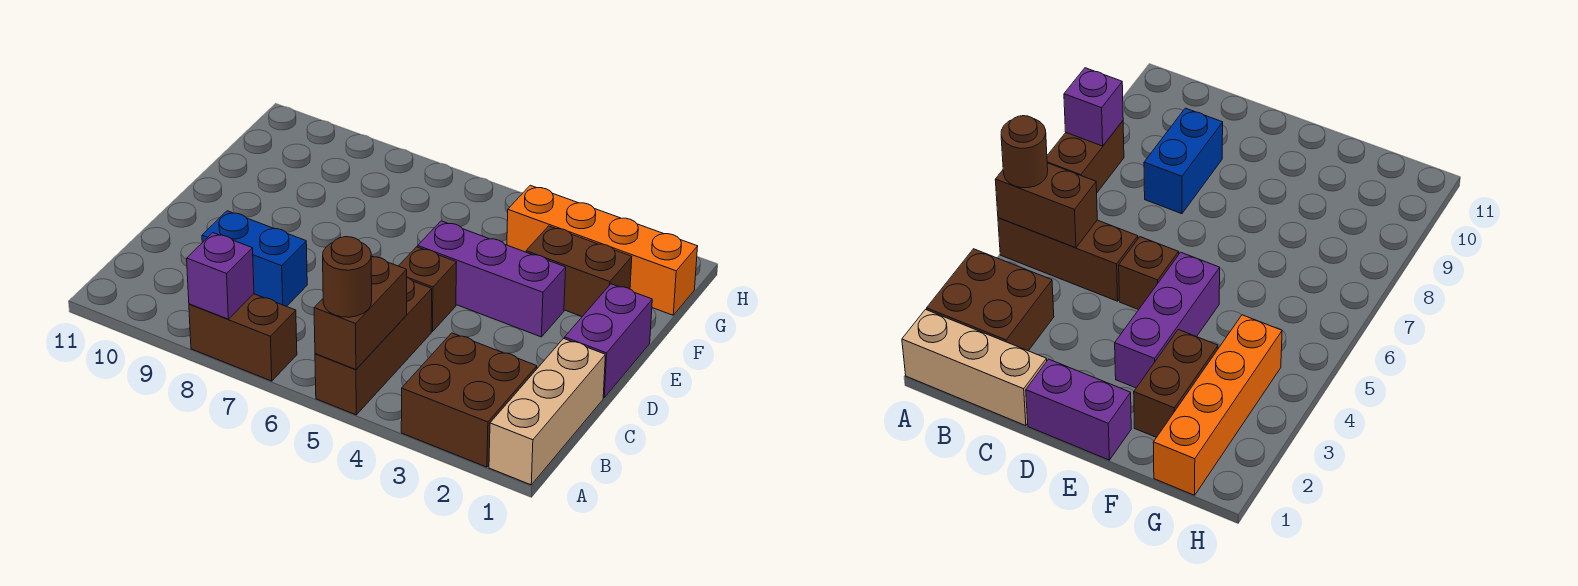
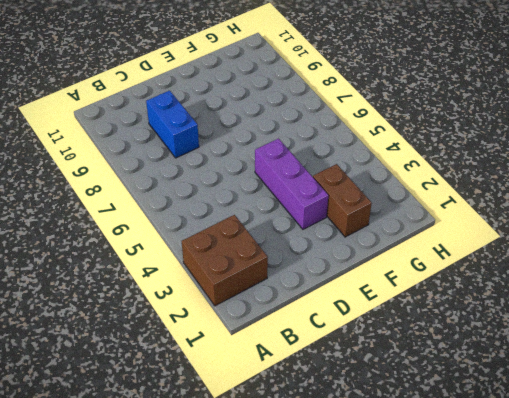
none -> tan 1x3 brick [489,338,605,485]
none -> brown 1x3 brick [315,278,432,415]
none -> brown 1x2 brick [189,294,297,381]

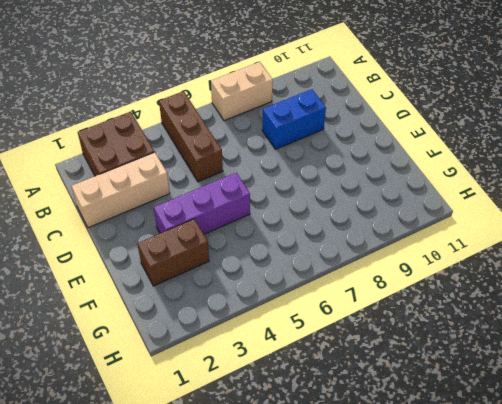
tan 1x2 brick [211,62,273,121] -> brown 1x2 brick [189,294,297,381]
tan 1x3 brick [72,152,170,228] -> tan 1x3 brick turned to [489,338,605,485]
none -> purple 1x2 brick [565,284,652,398]
none -> brown 1x1 brick [399,247,456,332]
none -> orange 1x4 brick [507,185,698,315]

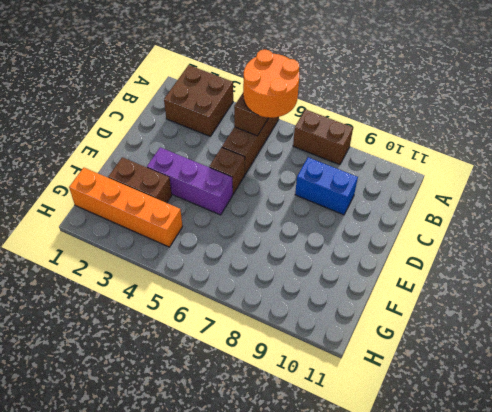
orange 2x2 round brick [243,49,299,118] -> brown 1x1 round brick [323,237,372,317]
none -> tan 1x3 brick [489,338,605,485]
none -> purple 1x2 brick [565,284,652,398]
none -> purple 1x1 brick [187,233,254,319]

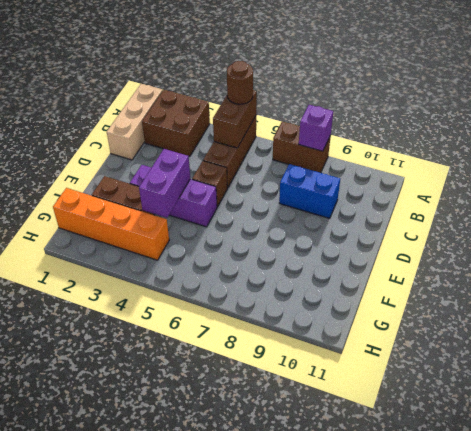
purple 1x2 brick [139,149,190,218] -> purple 1x2 brick moved to [565,284,652,398]

